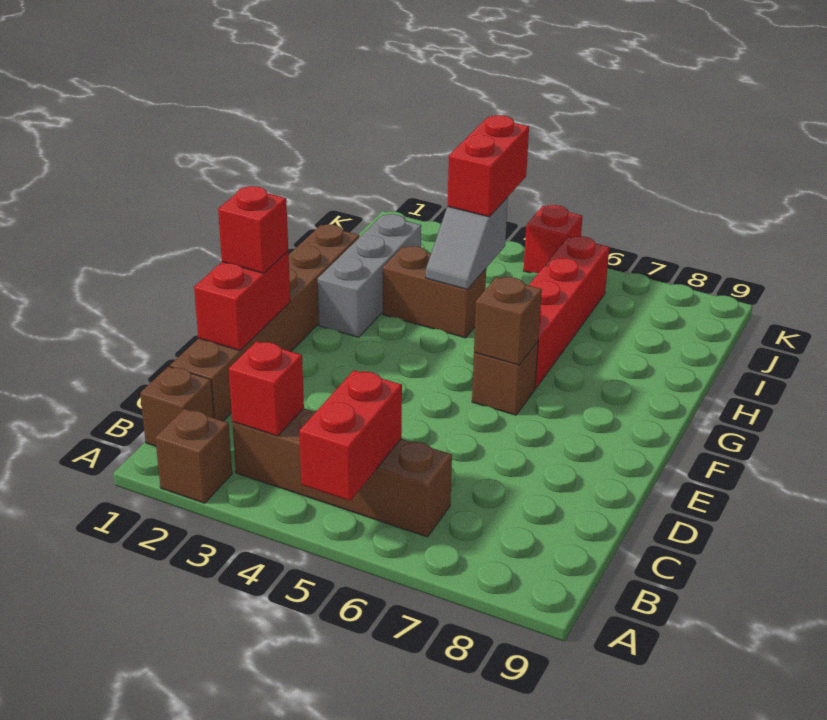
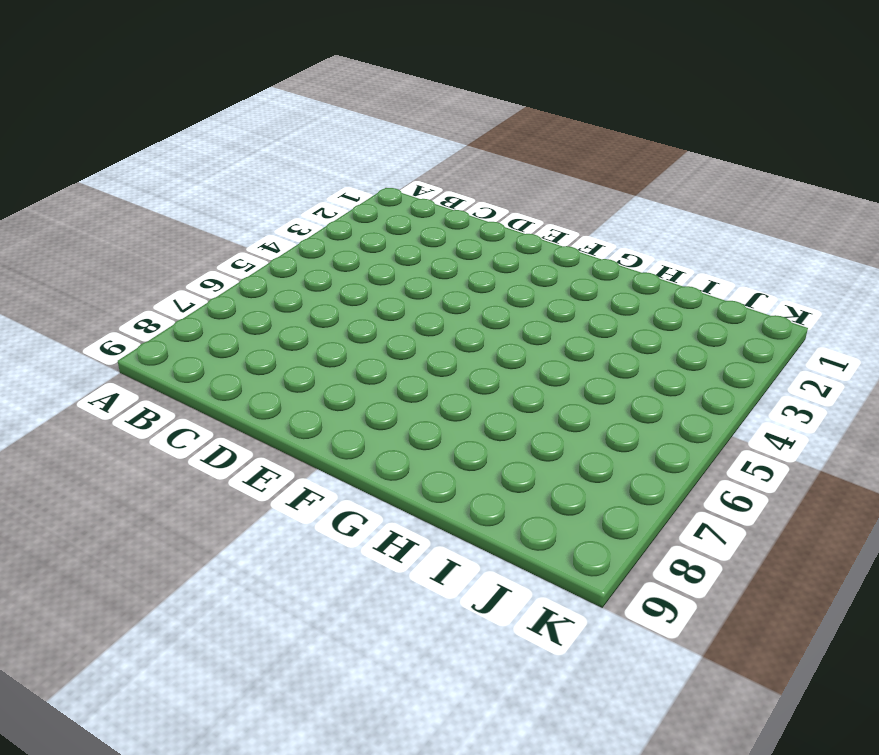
none -> brown 1x1 brick [155,409,232,503]
none -> brown 1x1 brick [140,366,214,446]
none -> brown 1x4 brick [232,408,452,537]

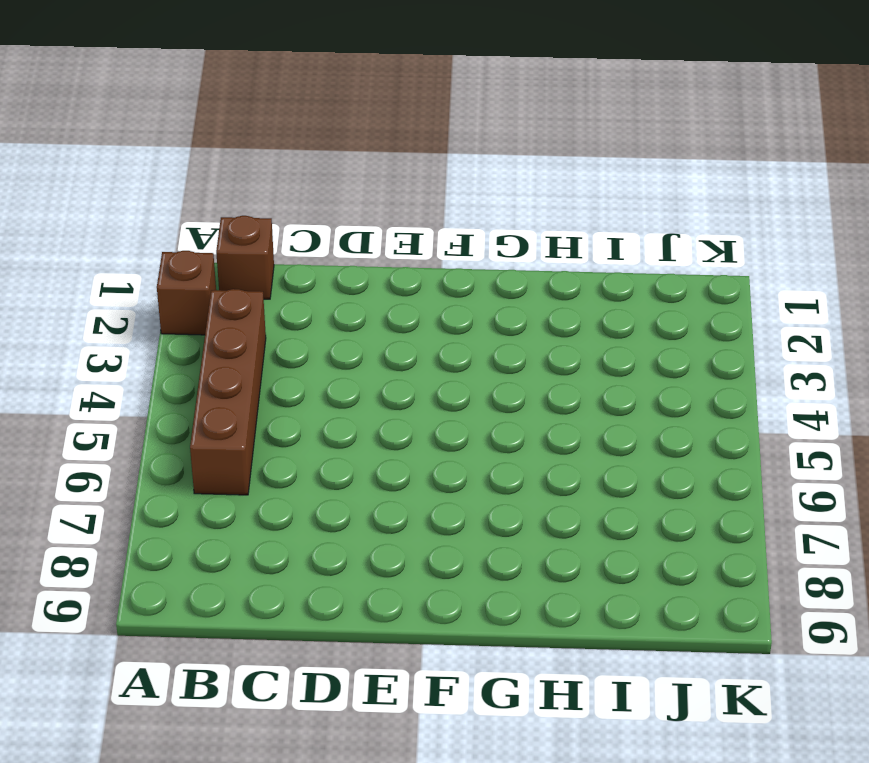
none -> brown 1x6 brick [170,224,359,421]
none -> brown 1x1 brick [472,341,538,415]
none -> grey 1x3 brick [318,214,421,337]

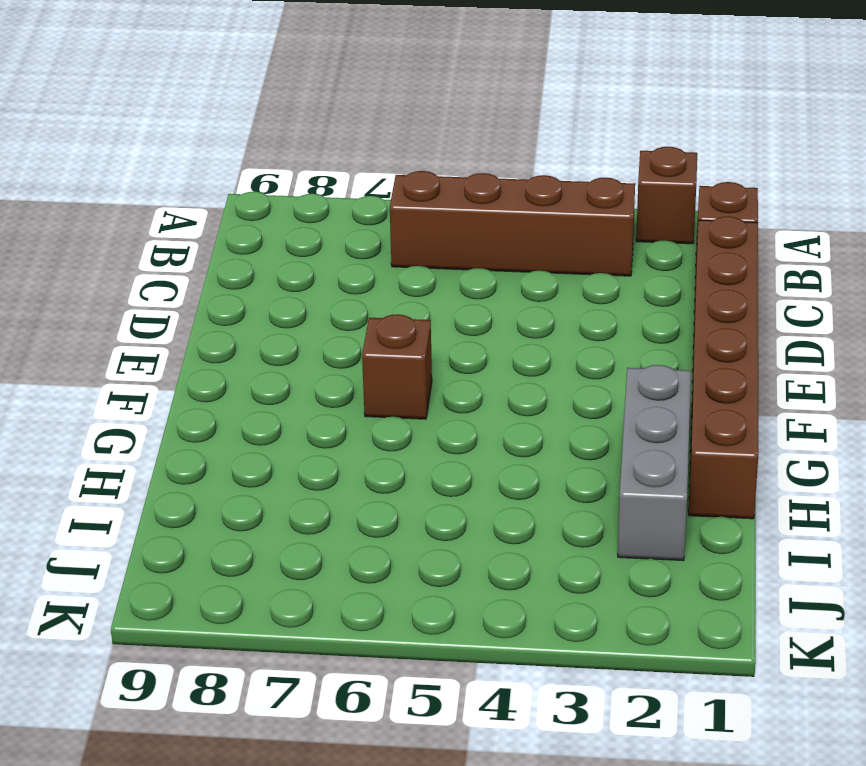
none -> red 1x4 brick [529,236,609,388]
none -> brown 1x2 brick [383,246,486,338]
none -> red 1x1 brick [524,205,583,273]

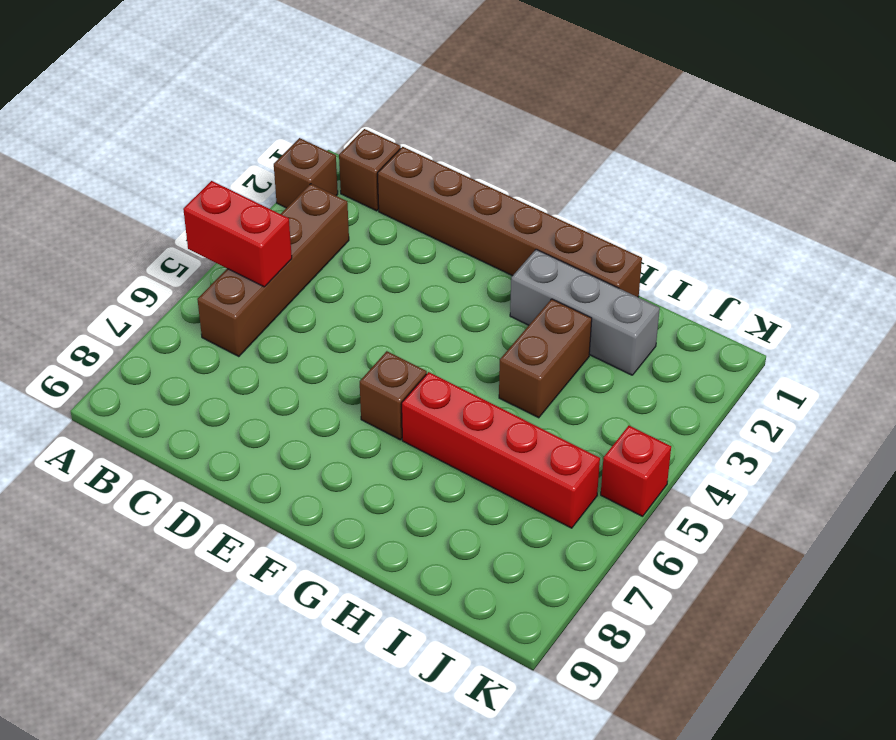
none -> red 1x1 brick [229,341,304,436]
none -> red 1x2 brick [194,252,290,351]
none -> brown 1x1 brick [474,277,542,365]

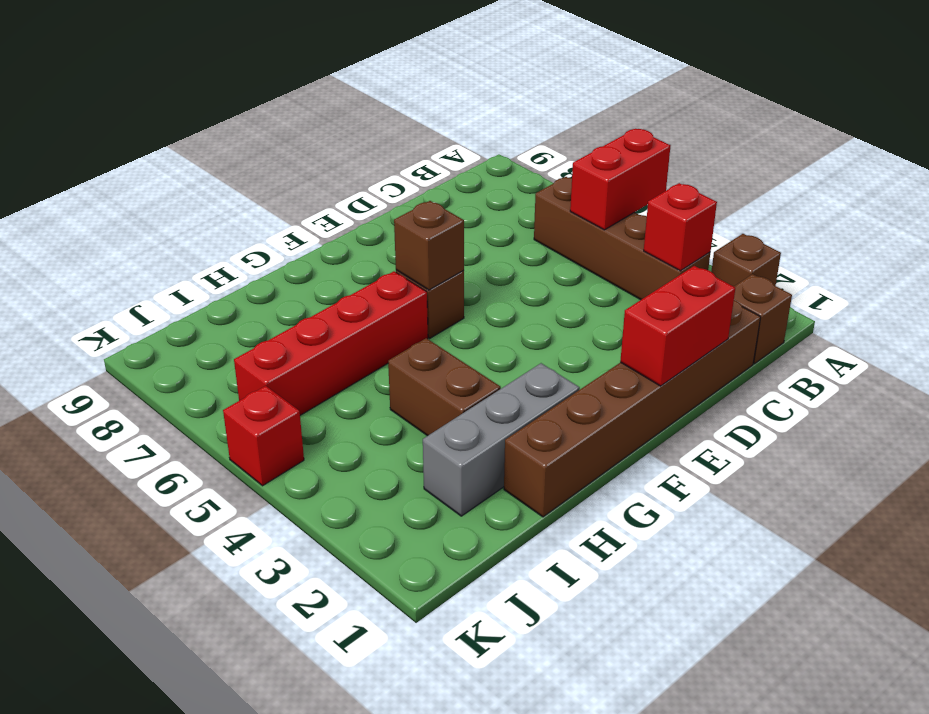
none -> grey 1x2 slope [426,198,508,290]
none -> red 1x1 brick [218,186,288,273]
none -> red 1x2 brick [447,115,529,217]

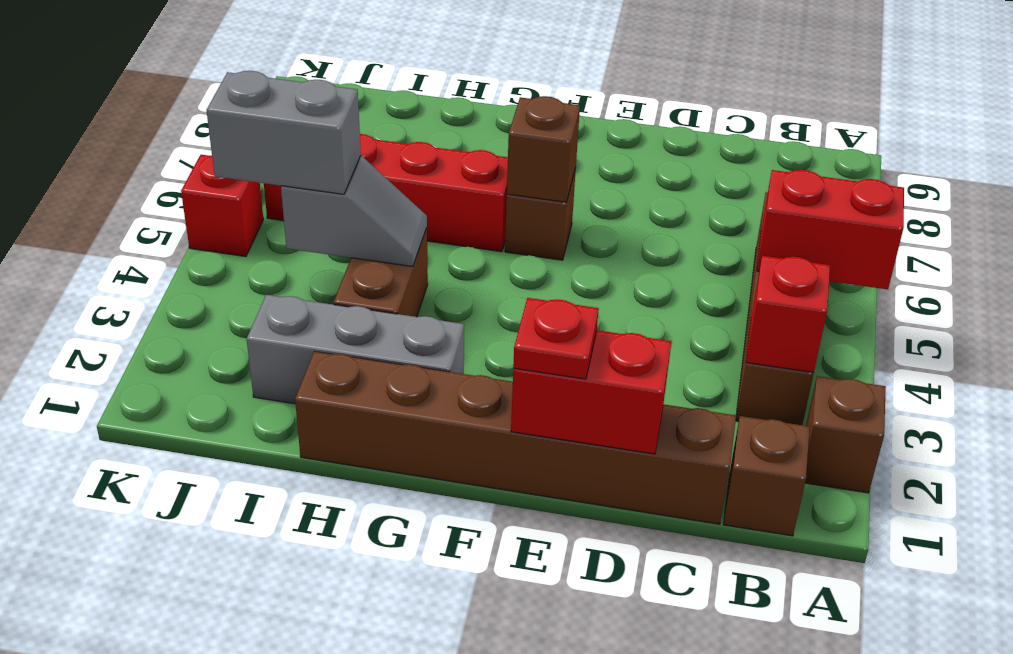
red 1x1 plate [513,298,599,379] -> red 1x1 brick [218,186,288,273]
grey 1x2 brick [206,71,361,194] -> red 1x2 brick [447,115,529,217]

